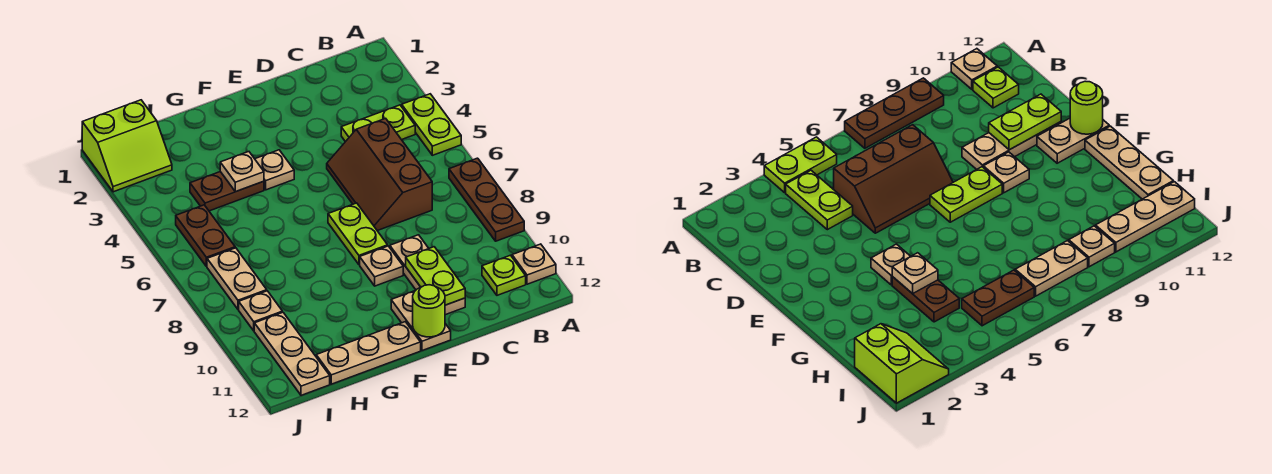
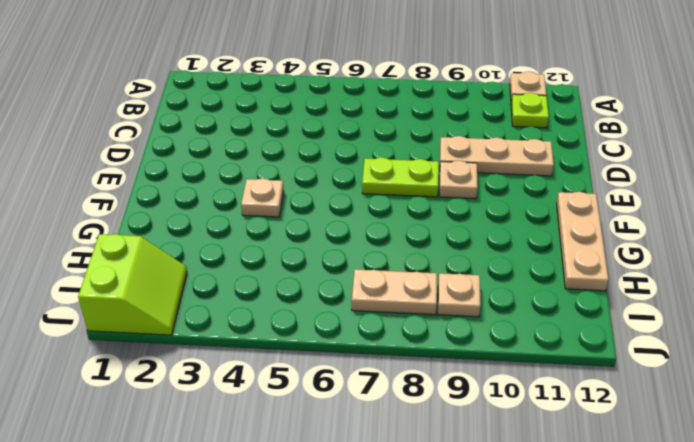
none -> lime 1x2 plate [402,94,461,155]
none -> brown 1x3 plate [449,158,524,241]
none -> lime 1x2 plate [341,105,415,142]

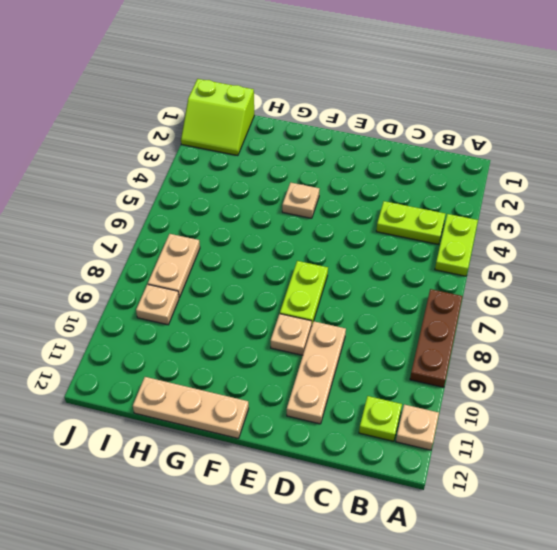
none -> brown 2x3 slope [327,118,432,231]
none -> tan 1x2 plate [391,291,451,351]
none -> brown 1x2 plate [190,172,264,211]

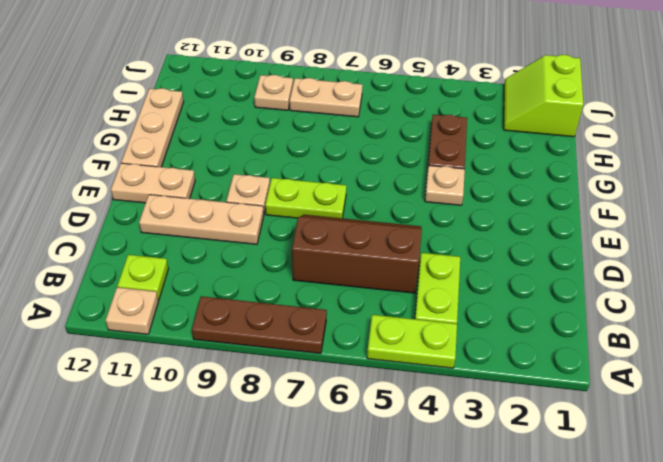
none -> brown 1x2 plate [176,205,235,267]
none -> tan 1x3 plate [254,312,330,395]
none -> lime 1x2 plate [406,247,465,305]

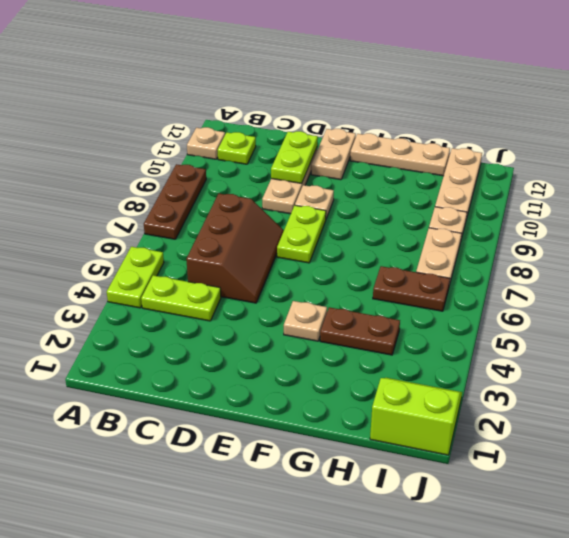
brown 1x2 plate [373,266,450,311] -> brown 1x2 plate turned to [176,205,235,267]
none -> lime 1x1 round brick [413,285,445,337]
none -> tan 1x1 plate [220,152,264,192]

